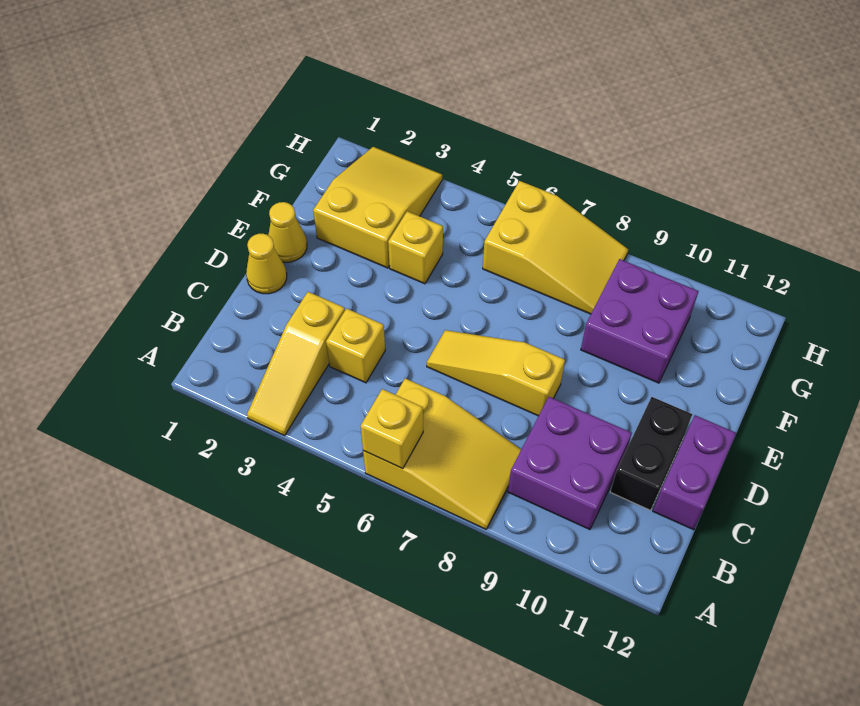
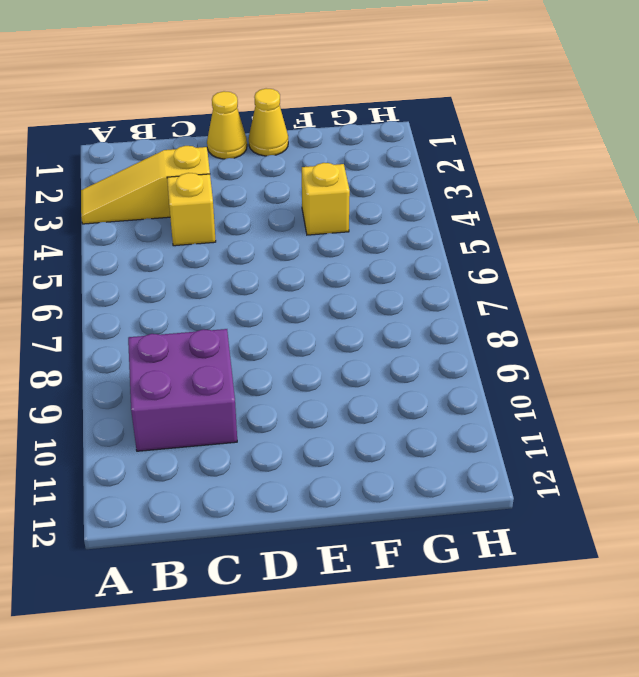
none -> yellow 2x3 slope [363,378,521,529]
none -> black 1x2 brick [610,397,692,510]
none -> purple 1x2 brick [653,415,736,530]

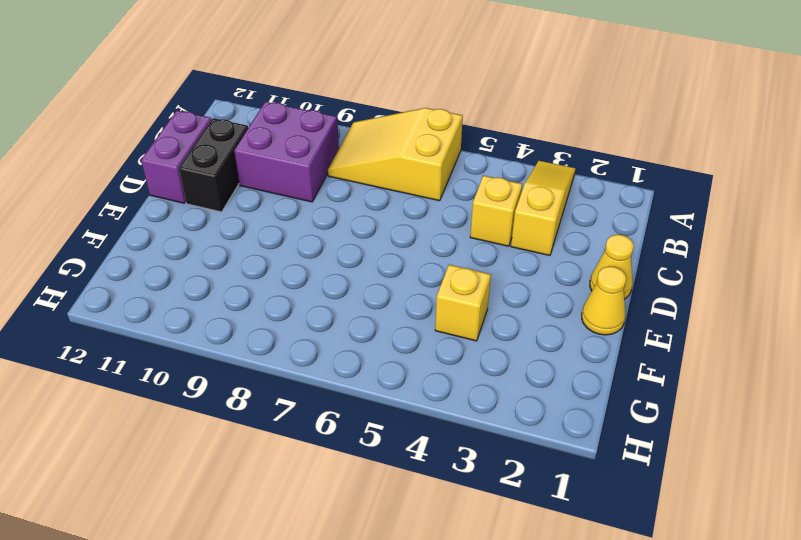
none -> yellow 1x3 slope [427,330,565,416]
none -> yellow 2x3 slope [313,147,442,268]
none -> purple 2x2 brick [581,259,699,383]

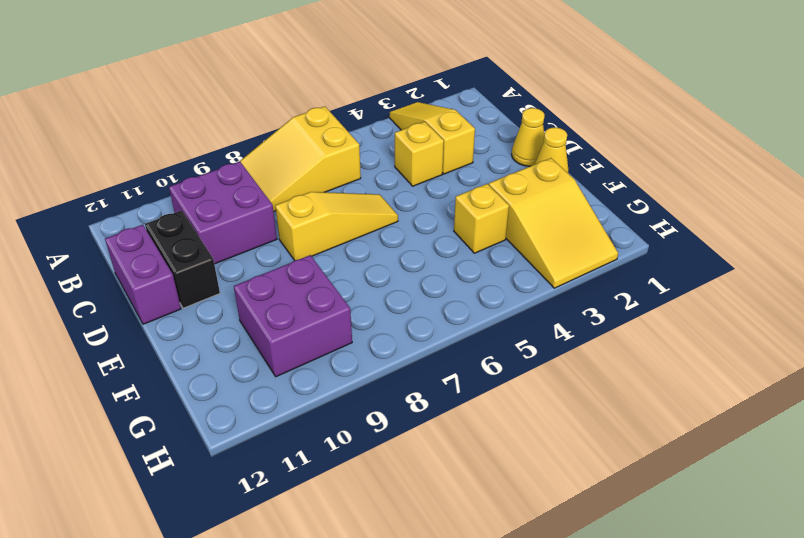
none -> yellow 2x3 slope [483,181,628,314]
none -> yellow 1x1 brick [361,389,423,469]

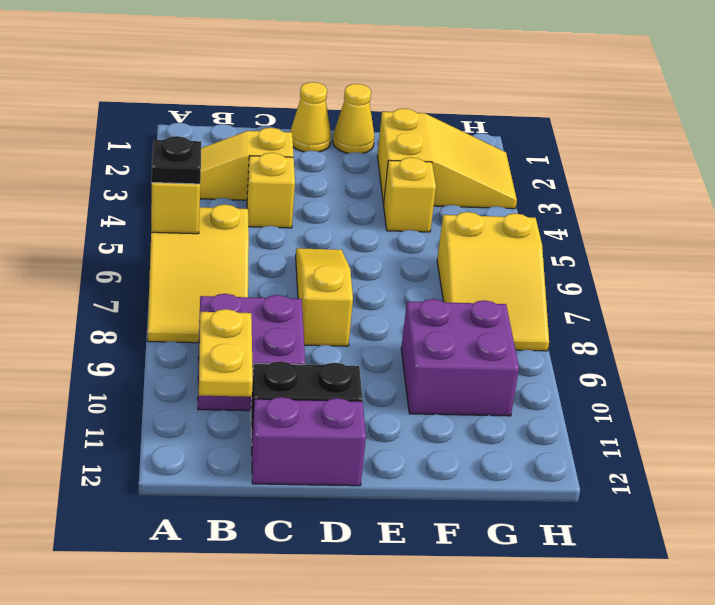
black 1x1 plate [152,136,201,184] -> none
yellow 1x2 plate [199,309,253,397] -> none

